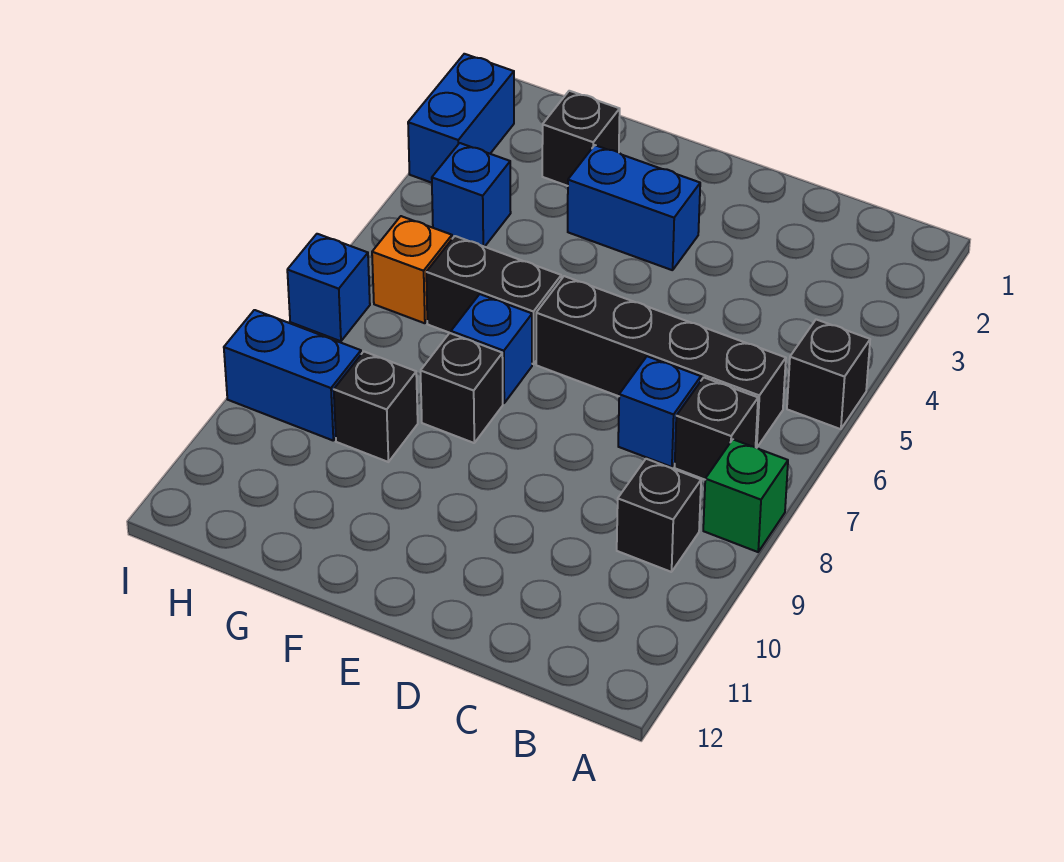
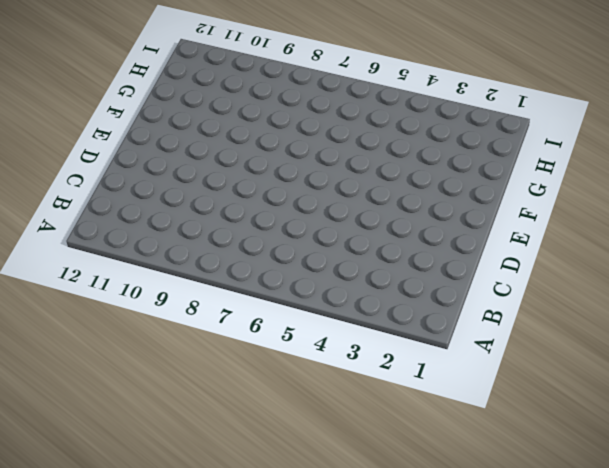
none -> black 1x1 brick [787,319,870,429]
none -> green 1x1 brick [703,440,788,552]
none -> black 1x4 brick [536,276,786,448]

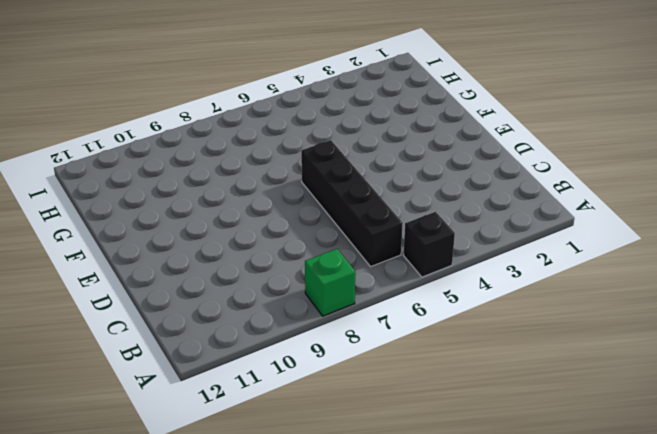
none -> black 1x1 brick [675,378,758,480]
none -> black 1x1 brick [617,459,701,572]
none -> blue 1x1 brick [618,356,701,467]

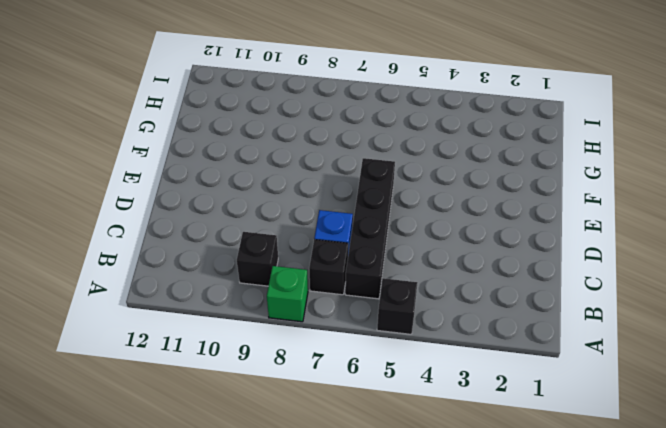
none -> blue 1x2 brick [568,145,700,270]
none -> black 1x2 brick [426,236,561,364]
none -> blue 1x1 brick [451,294,532,403]

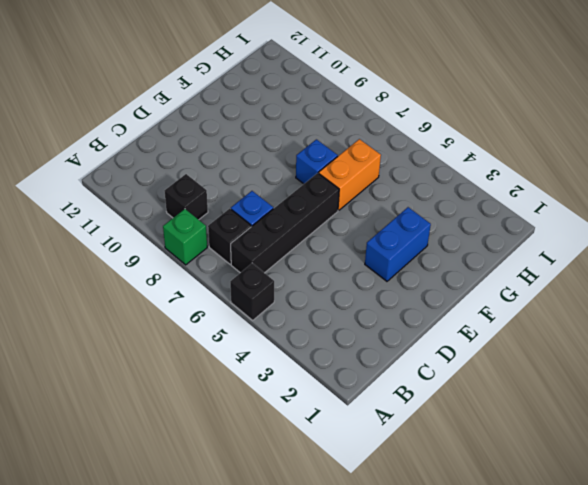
orange 1x2 brick [319,139,381,210] -> black 1x2 brick [426,236,561,364]
none -> black 1x1 brick [421,333,503,443]
none -> black 1x1 brick [542,91,620,186]
none -> black 1x1 brick [334,352,418,462]

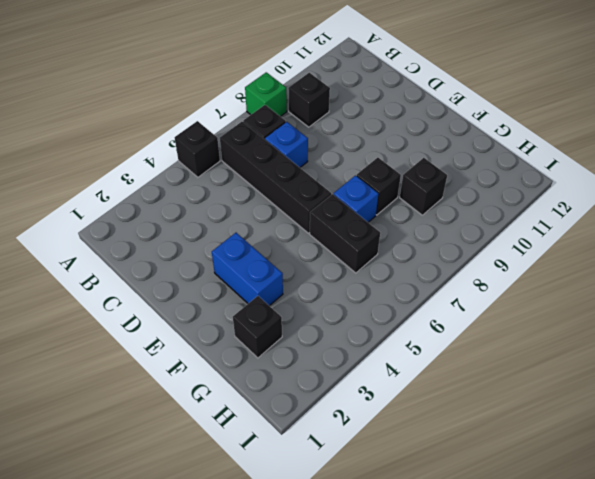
none -> blue 1x1 brick [432,143,511,247]
none -> orange 1x1 brick [372,216,452,323]
none -> blue 1x2 brick [224,310,361,440]

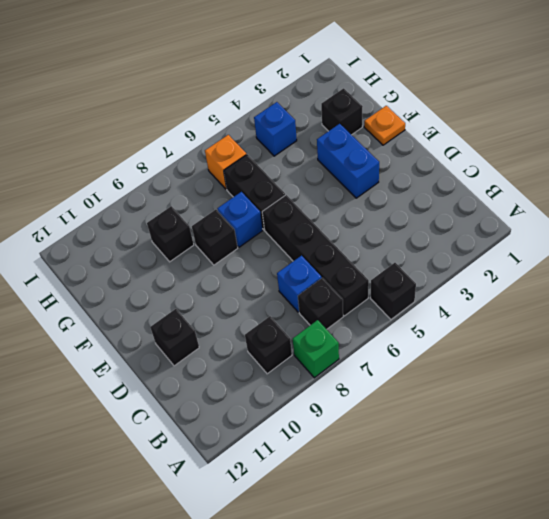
black 1x1 brick [150,309,199,366] -> none
orange 1x1 plate [364,106,405,145] -> none
none -> blue 1x2 brick [224,310,361,440]
none -> blue 1x2 brick [408,54,514,183]
none -> blue 1x1 brick [287,234,370,341]

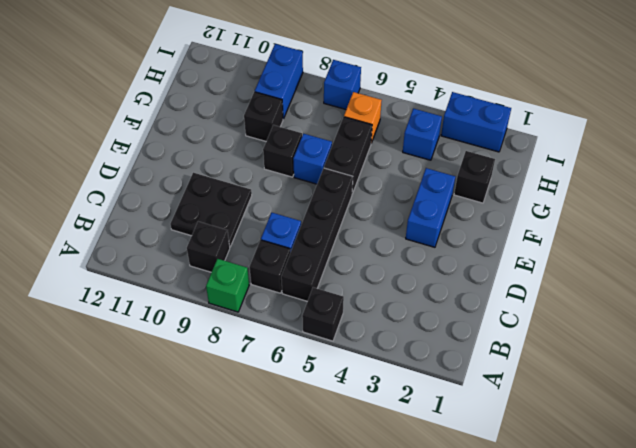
black 2x2 plate [170,173,252,247] -> none

